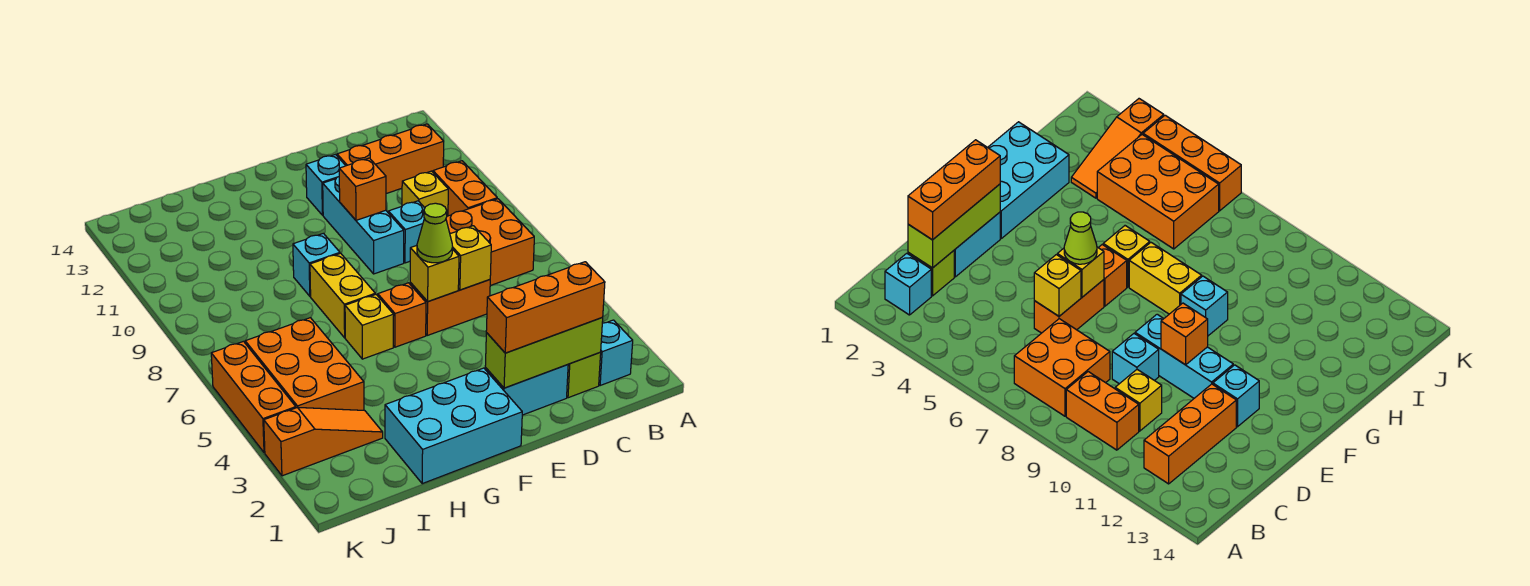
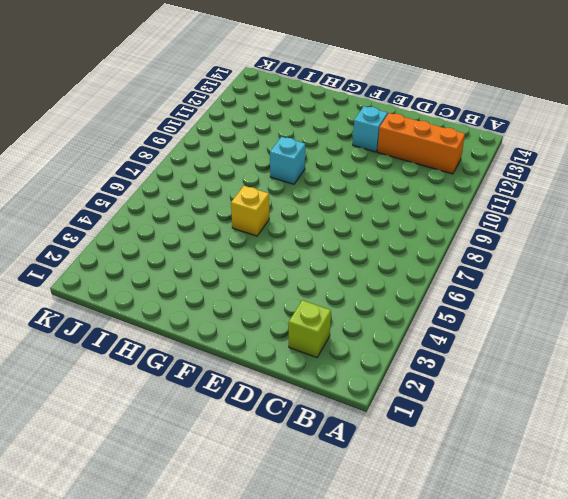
none -> cyan 1x1 brick [599,320,633,386]
none -> orange 2x2 brick [446,199,534,286]
none -> orange 1x2 brick [433,161,497,216]

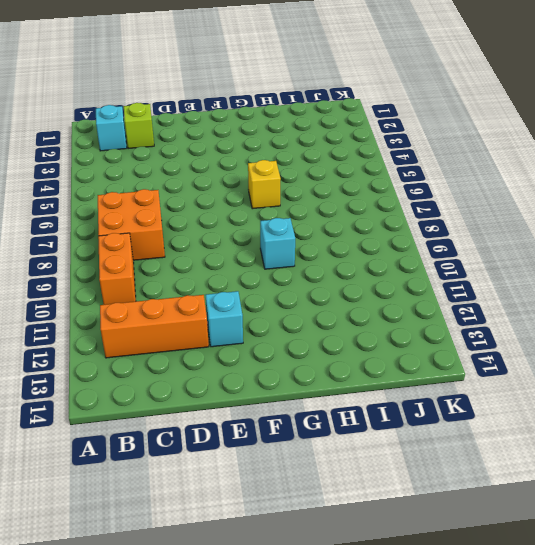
none -> yellow 1x1 brick [402,171,448,216]
none -> cyan 1x2 brick [485,365,568,415]
none -> orange 1x2 brick [410,280,490,335]

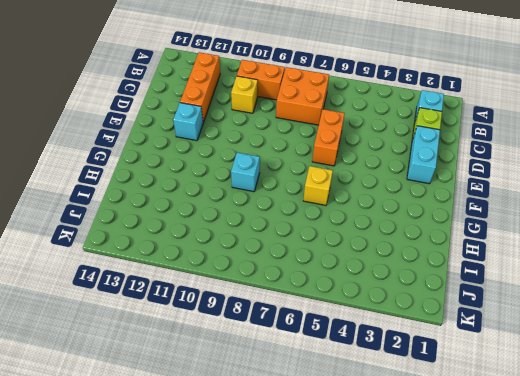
none -> cyan 1x1 brick [388,201,425,263]
none -> cyan 1x3 brick [323,177,404,274]
none -> cyan 2x3 brick [385,368,522,484]

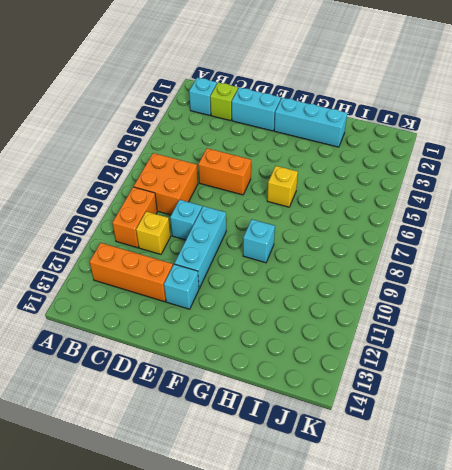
cyan 1x3 brick [274,98,347,147] -> cyan 2x3 brick [385,368,522,484]
none -> orange 1x1 brick [378,283,426,347]
none -> yellow 1x2 brick [310,253,375,338]
none -> orange 1x3 slope [264,407,383,476]

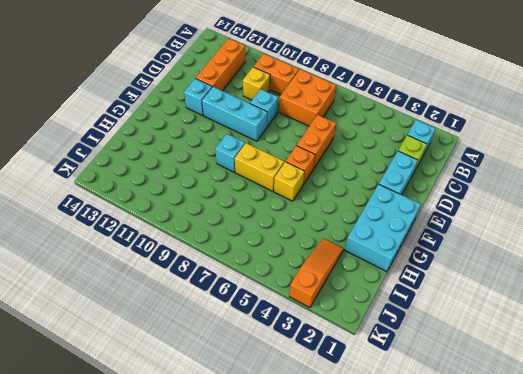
none -> orange 2x3 brick [245,318,364,410]
none -> orange 1x3 brick [211,341,296,453]
none -> lime 1x3 brick [485,318,603,388]

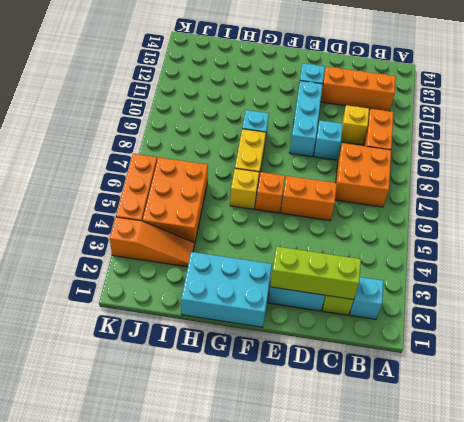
none -> yellow 1x1 brick [450,226,491,290]
none -> yellow 1x1 brick [410,245,459,301]
none -> orange 1x1 brick [339,158,386,220]

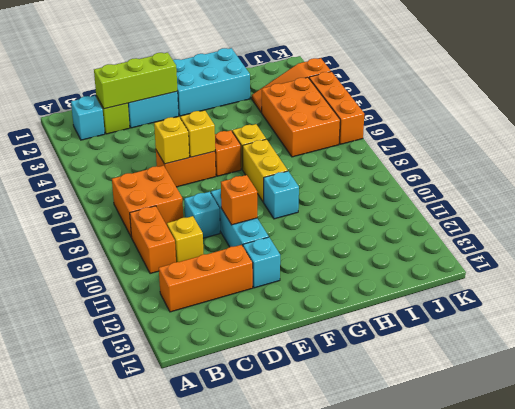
none -> orange 1x3 brick [486,262,605,353]
none -> lime 1x1 cone [417,203,453,263]

